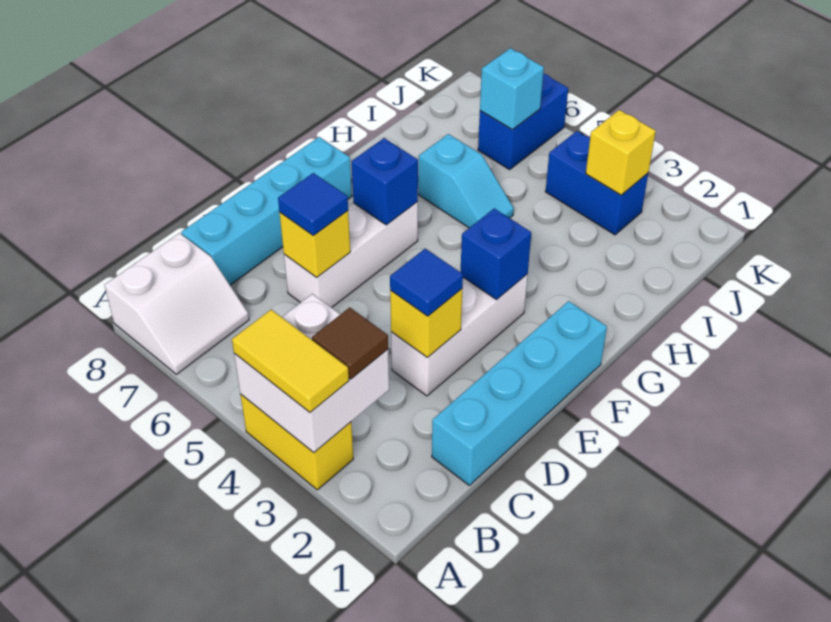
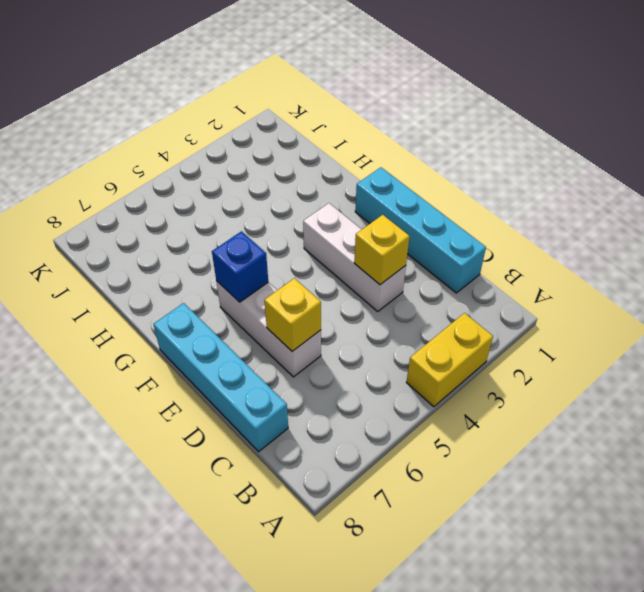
none -> white 2x2 slope [105,233,249,374]
none -> cyan 1x2 slope [419,134,514,228]
none -> blue 1x2 brick [545,131,648,235]

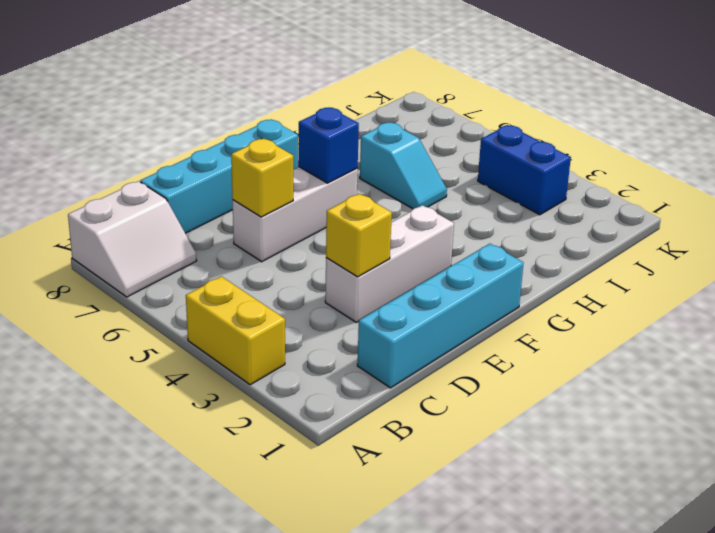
none -> blue 1x2 brick [478,73,568,169]
none -> white 2x2 brick [234,294,389,453]
none -> blue 1x1 brick [461,208,531,300]

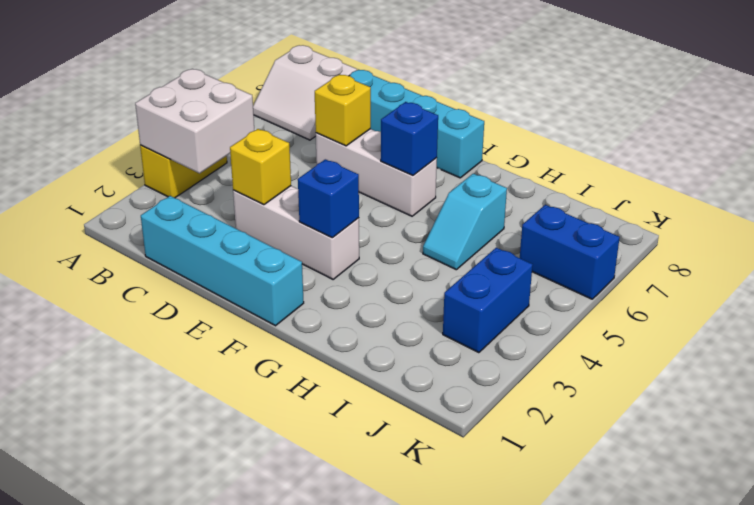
none -> yellow 1x1 brick [586,110,656,195]
none -> cyan 1x1 brick [480,48,544,130]
none -> yellow 1x2 tile [232,310,349,412]

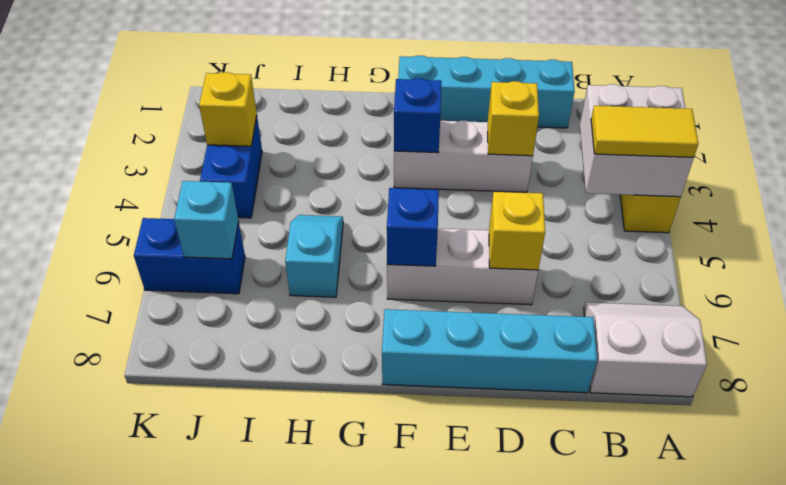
yellow 1x2 tile [591,106,699,157] -> yellow 1x2 tile turned to [232,310,349,412]
none -> brown 1x1 tile [312,308,388,379]
none -> blue 1x1 tile [390,249,463,316]
none -> blue 1x1 tile [278,173,348,235]

